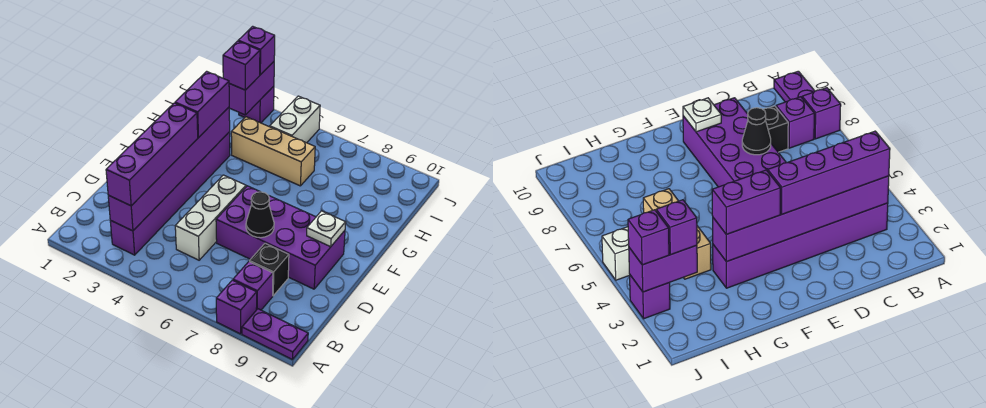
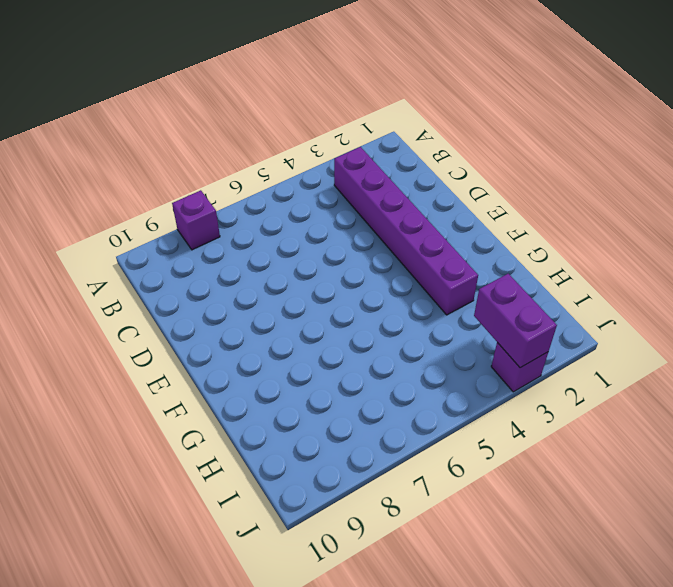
none -> purple 1x2 plate [242,309,308,360]
none -> purple 1x1 brick [233,262,273,310]
none -> white 1x3 brick [175,175,246,260]

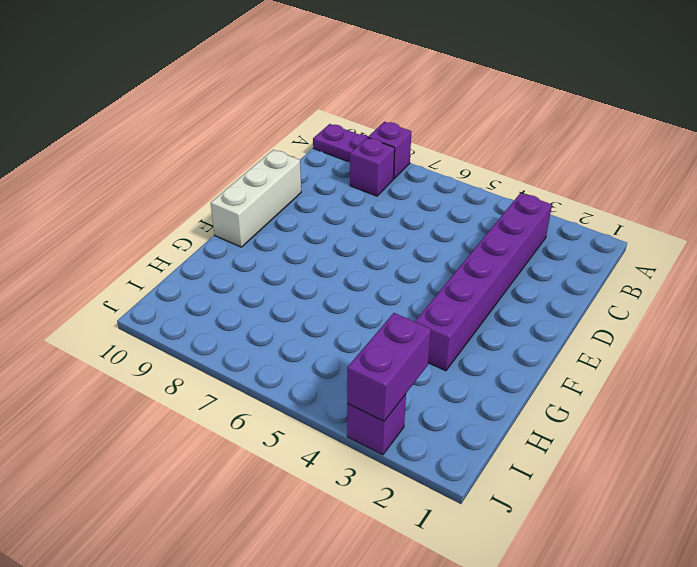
white 1x3 brick [211,150,301,247] -> white 1x3 brick moved to [175,175,246,260]
none -> black 1x1 brick [250,243,289,296]
none -> purple 2x4 brick [216,186,345,289]
none -> tan 1x3 brick [231,117,315,186]

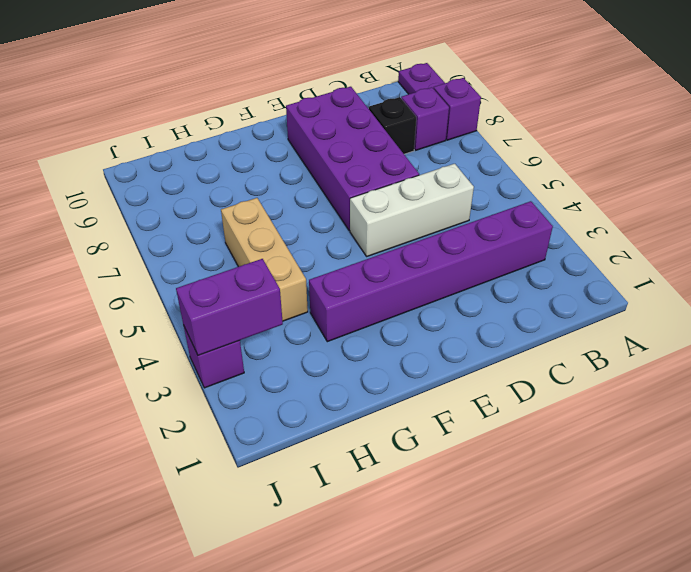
none -> white 1x2 brick [270,96,320,143]
none -> purple 1x6 brick [108,107,230,231]
none -> black 1x1 cone [246,192,274,238]

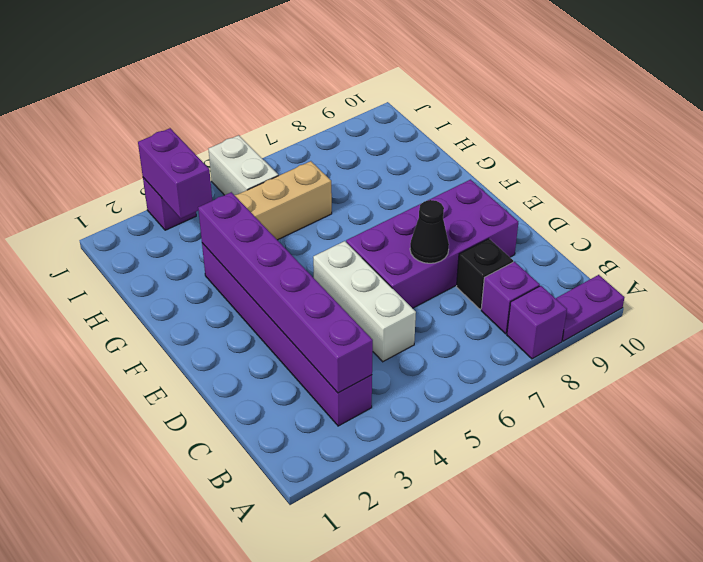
none -> white 1x1 plate [307,211,346,247]
none -> purple 1x4 brick [106,103,198,206]
none -> purple 1x2 brick [175,71,229,138]

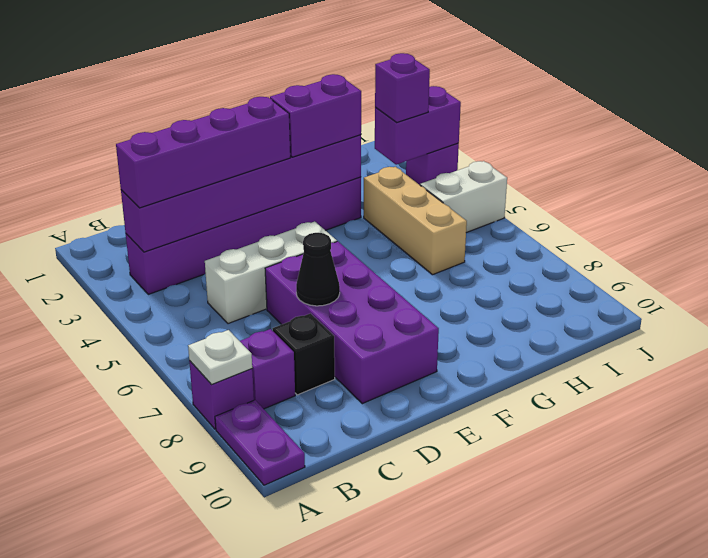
white 1x1 plate [188,330,252,385] -> white 1x1 plate moved to [307,211,346,247]
none -> purple 1x1 brick [238,26,275,75]

